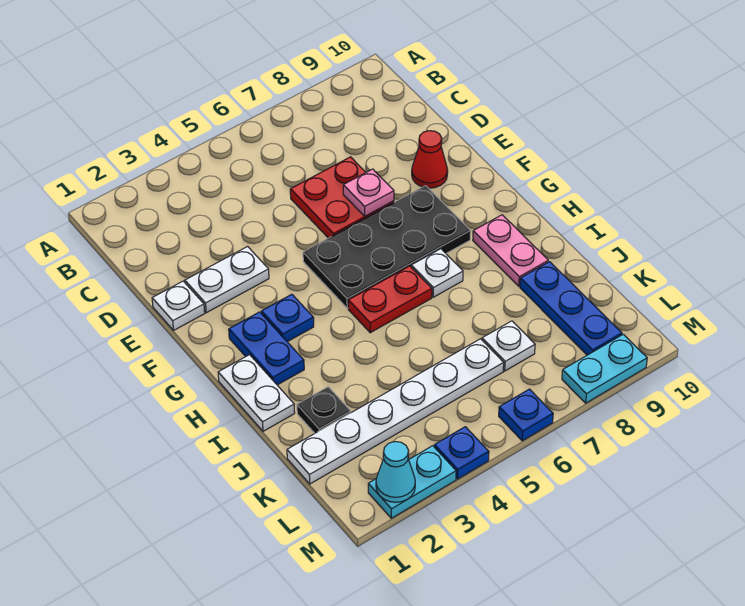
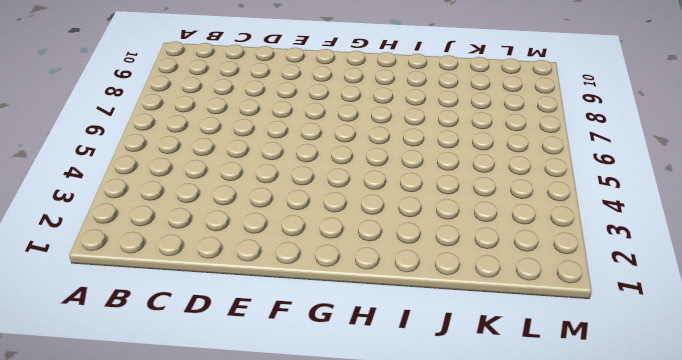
none -> red 2x2 plate [290,157,394,238]
none -> white 1x1 plate [152,281,205,330]
none -> white 1x2 plate [185,247,269,313]

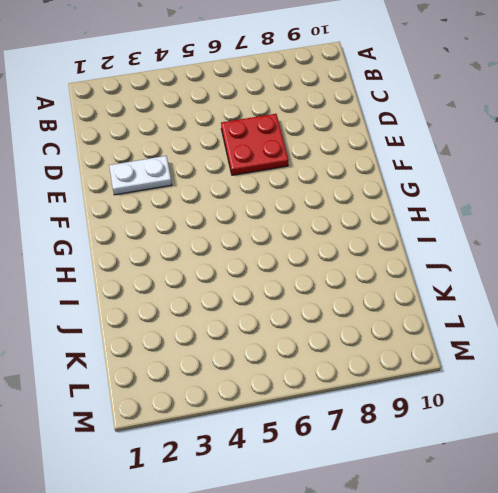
none -> white 1x1 plate [152,281,205,330]
none -> red 1x1 cone [412,131,448,188]
none -> black 2x4 plate [303,186,471,308]

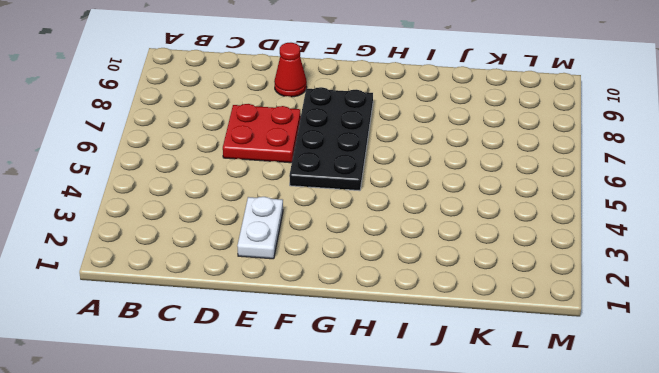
none -> white 1x1 plate [152,281,205,330]
none -> blue 1x2 plate [229,312,304,385]
none -> blue 1x1 plate [261,294,314,342]

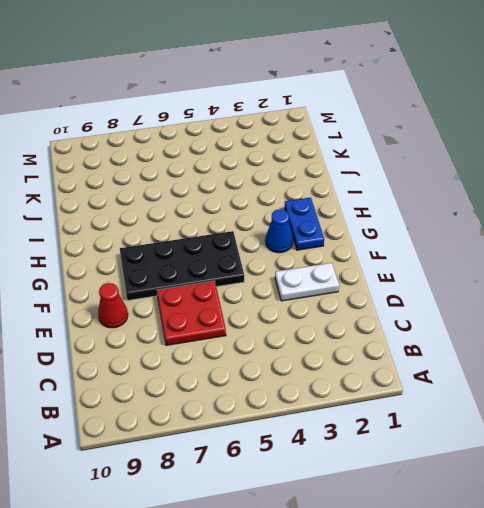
blue 1x1 cone [265,209,293,253] -> blue 1x1 plate [261,294,314,342]
none -> white 1x1 plate [152,281,205,330]
none -> white 1x2 plate [218,355,295,431]
none -> red 1x2 plate [348,266,432,333]

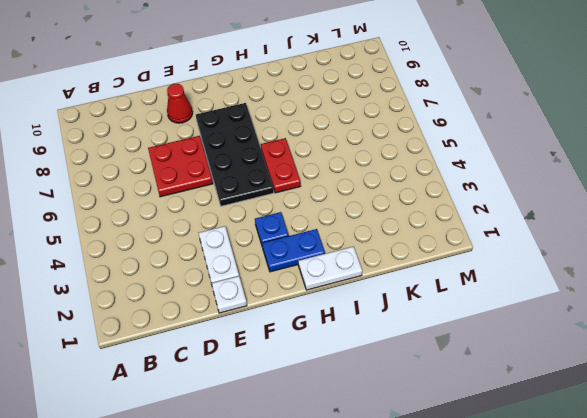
none -> white 1x1 plate [411,249,463,297]
none -> pink 1x2 plate [473,215,548,286]
none -> black 1x1 plate [297,387,351,433]

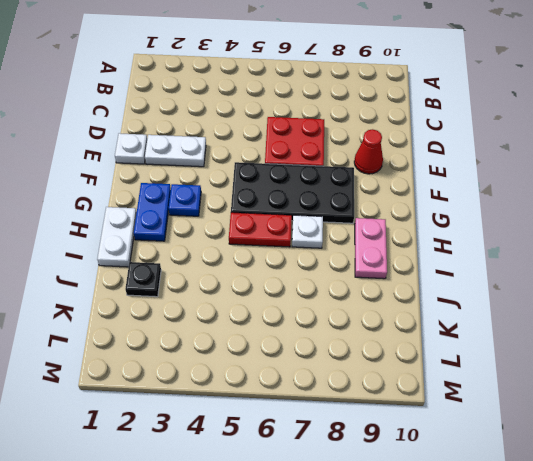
none -> blue 1x3 plate [520,262,622,355]
none -> white 1x6 plate [287,339,504,484]
none -> white 1x1 plate [482,321,535,371]

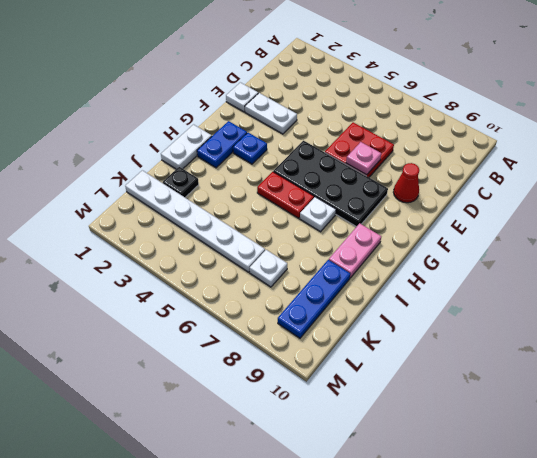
none -> cyan 1x2 plate [368,446,456,518]
none -> blue 1x1 plate [434,427,489,479]
none -> blue 1x1 plate [499,389,553,441]

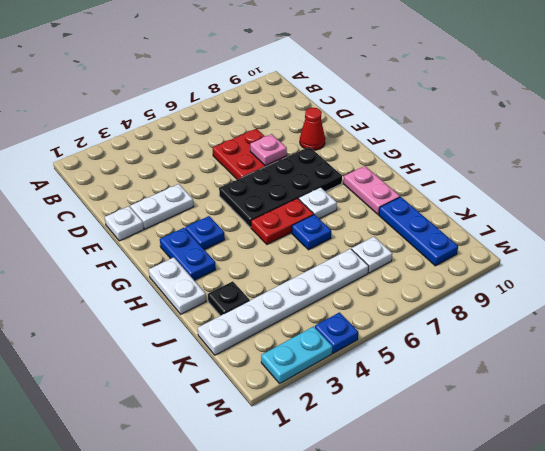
blue 1x1 plate [292,214,331,250] -> blue 1x1 plate moved to [499,389,553,441]
none -> cyan 1x2 plate [562,334,647,403]
none -> cyan 1x1 cone [376,442,415,502]

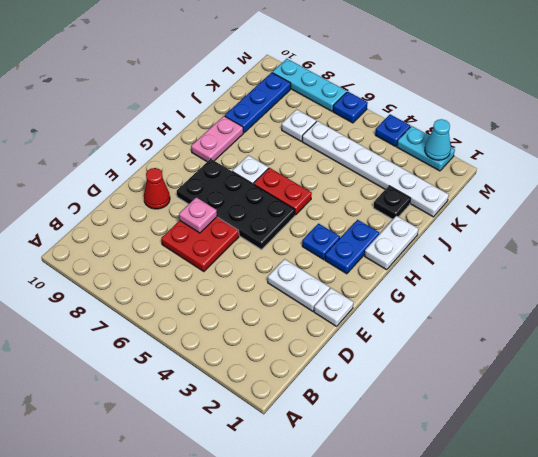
cyan 1x3 plate [272,59,347,111] -> cyan 1x2 plate [562,334,647,403]

